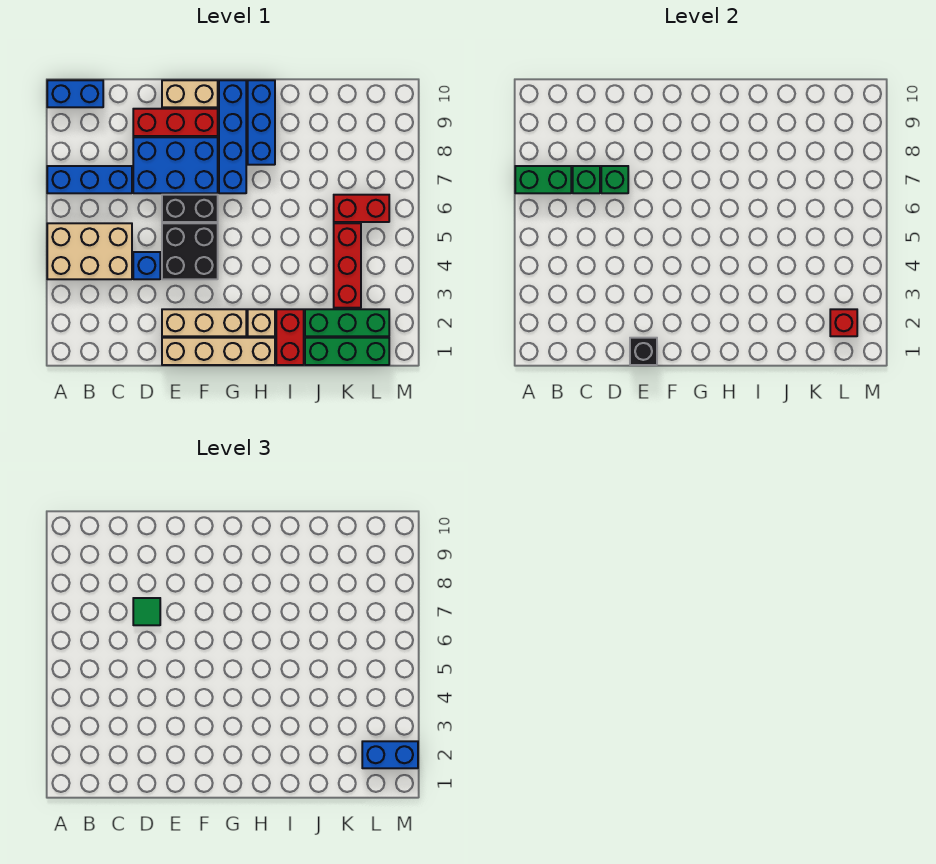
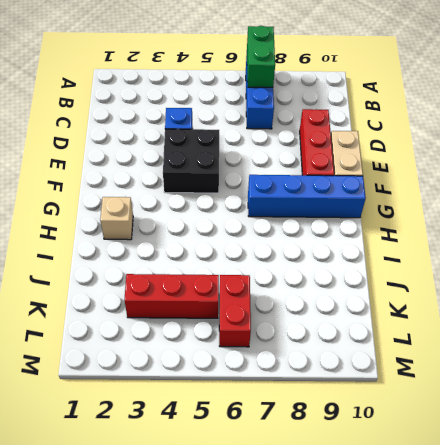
none -> tan 2x3 brick [47,223,132,279]
none -> blue 1x2 brick [47,80,103,107]
none -> blue 2x3 brick [133,137,218,193]

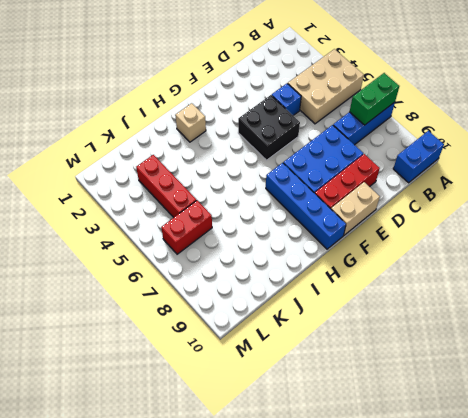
none -> tan 1x4 brick [162,338,275,365]
none -> tan 1x3 brick [162,309,246,336]
none -> black 1x2 brick [162,195,218,222]

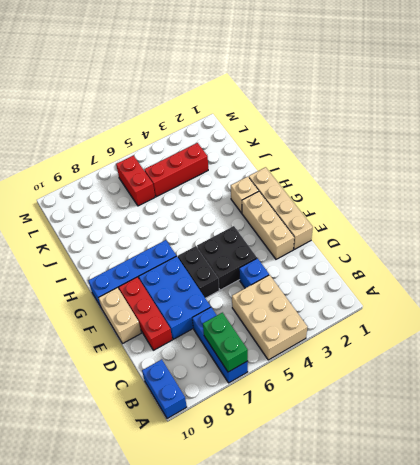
none -> blue 1x3 brick [248,80,275,165]
none -> red 1x2 brick [276,309,304,365]
none -> green 1x3 brick [305,338,389,365]

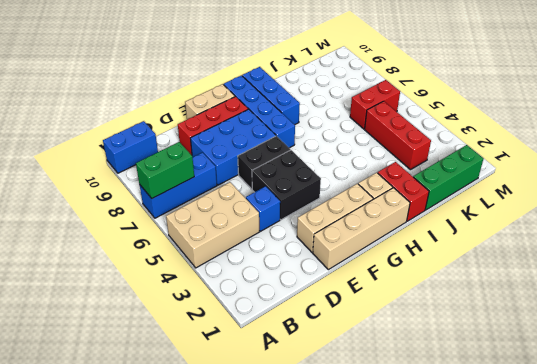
none -> green 1x3 brick [305,309,389,336]
none -> green 1x1 brick [573,166,600,193]
none -> green 1x1 brick [601,166,628,193]

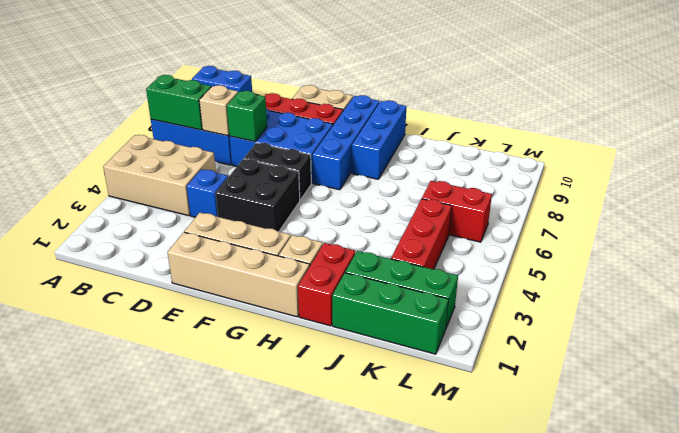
tan 1x1 brick [199,85,238,136] -> green 1x1 brick [573,166,600,193]
none -> black 1x1 brick [630,338,657,365]
none -> red 1x1 brick [830,309,857,336]
none -> green 1x1 tile [133,598,160,625]

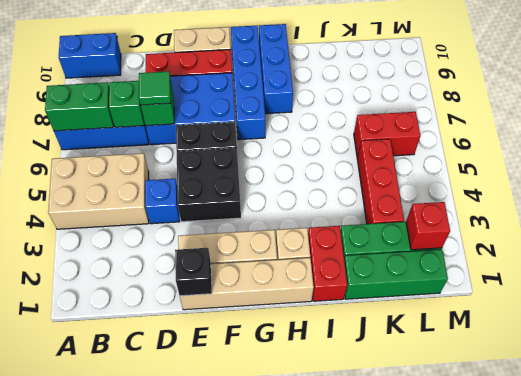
none -> blue 1x2 brick [362,741,418,768]

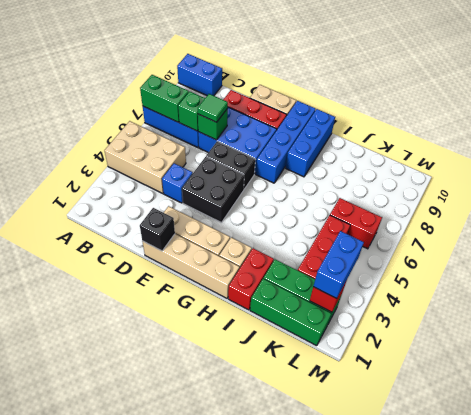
blue 1x2 brick [313,231,364,298] -> blue 1x2 brick turned to [362,741,418,768]

